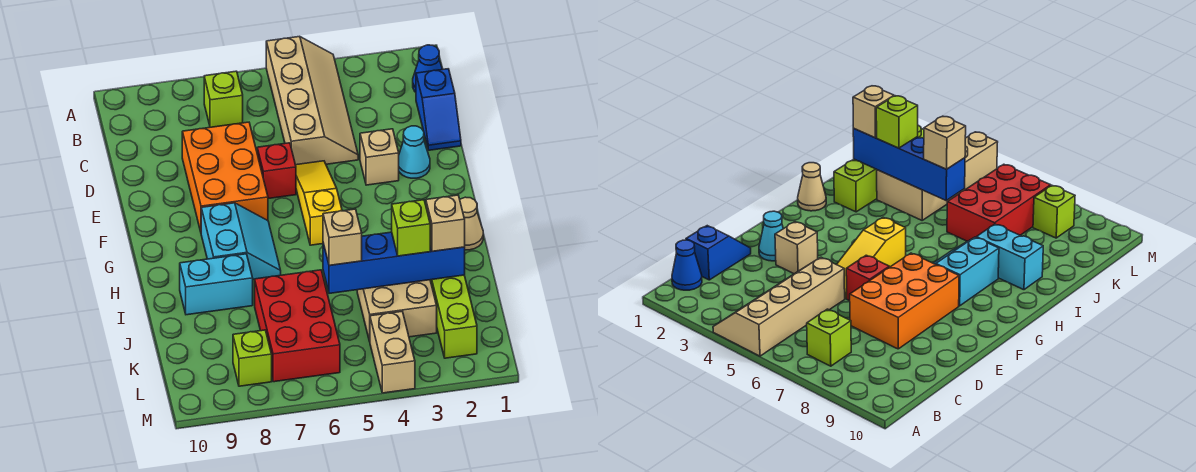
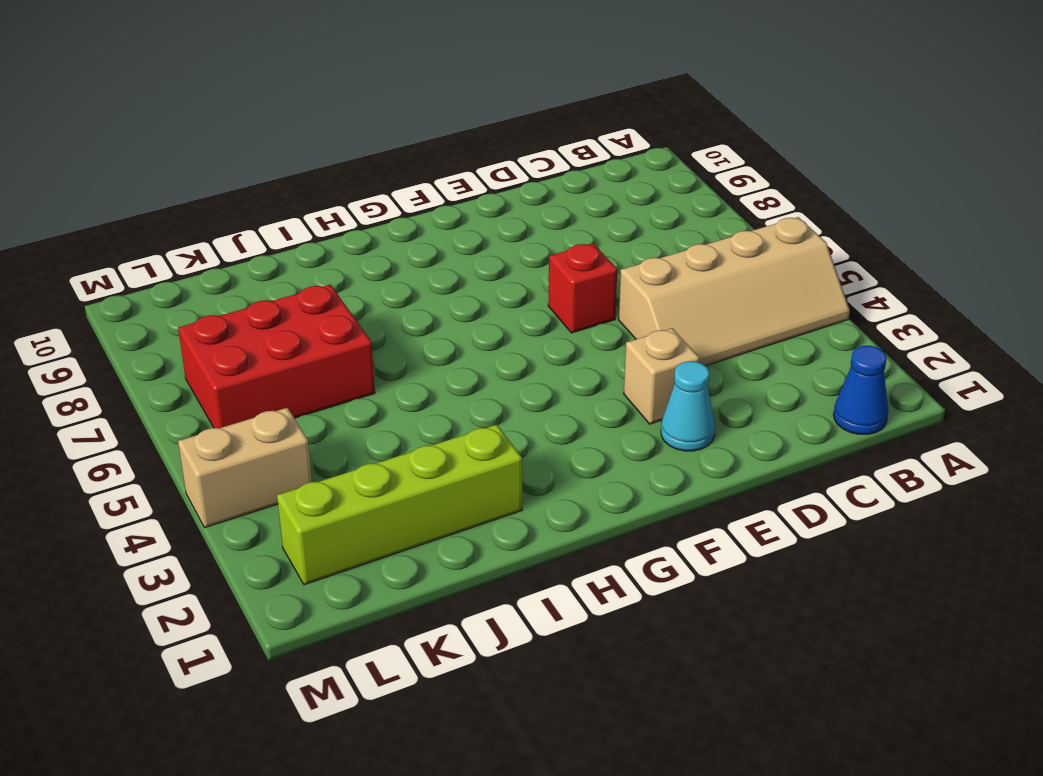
none -> lime 1x1 brick [204,71,243,127]
none -> blue 1x2 slope [416,69,461,150]
none -> orange 2x3 brick [182,122,268,232]

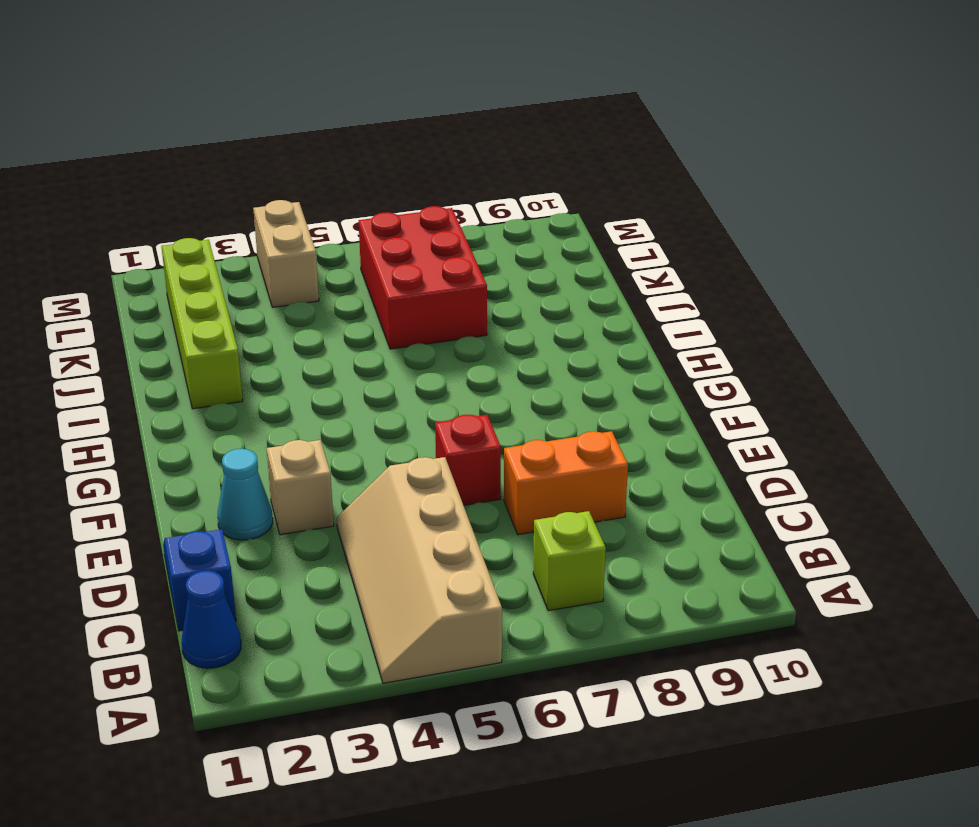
orange 1x2 brick [504,431,628,535] -> orange 2x3 brick [182,122,268,232]
none -> yellow 1x3 slope [296,161,342,245]
none -> cyan 2x2 slope [201,203,281,279]
none -> tan 1x1 cone [460,197,483,250]

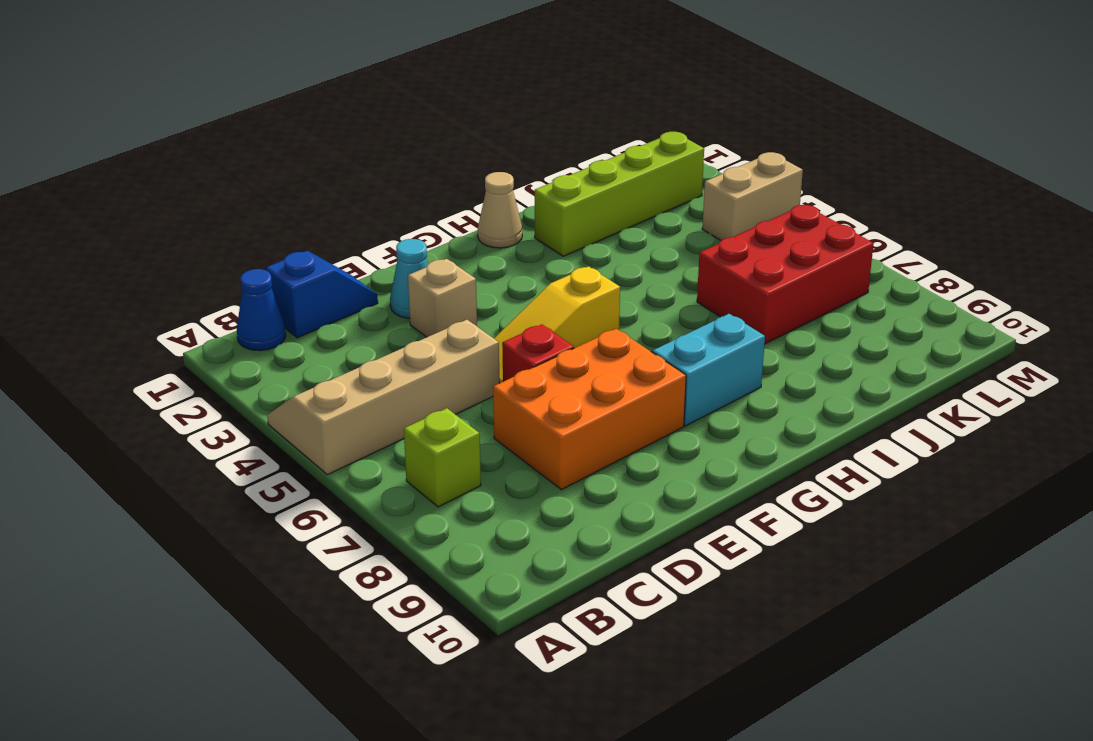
none -> cyan 1x2 brick [180,254,253,315]
none -> tan 2x2 brick [357,280,437,341]
none -> lime 1x1 brick [233,330,272,386]

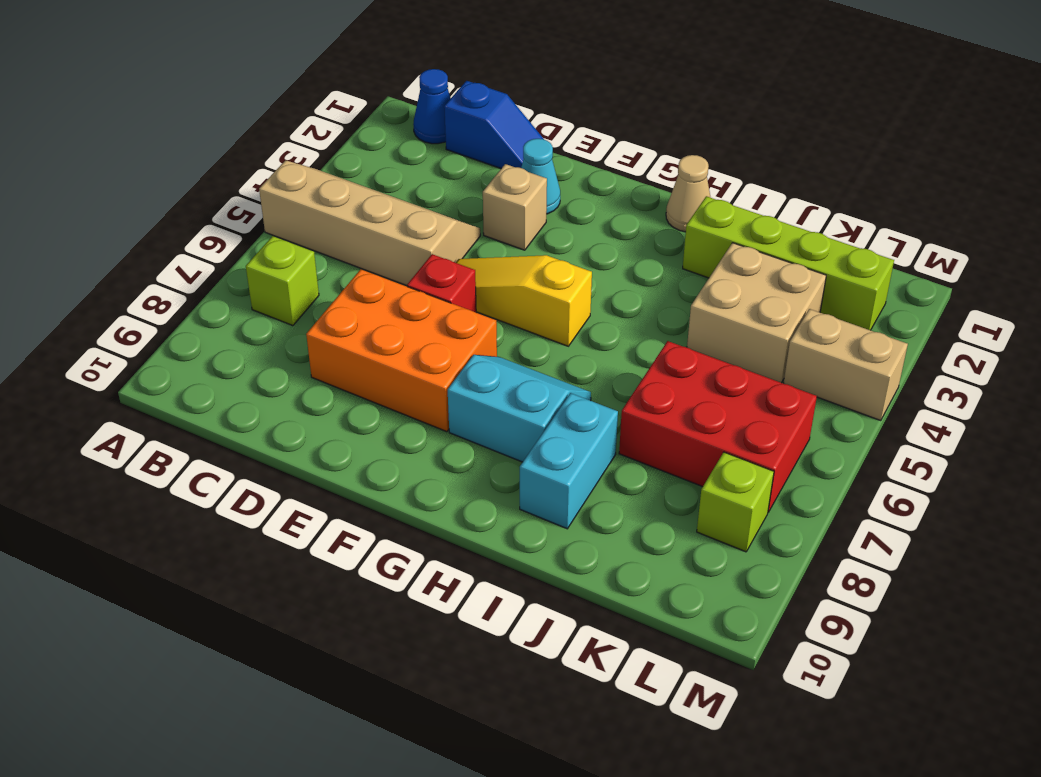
none -> blue 1x4 brick [323,232,465,293]
none -> tan 1x1 brick [426,195,465,251]
none -> lime 1x1 brick [392,200,430,256]

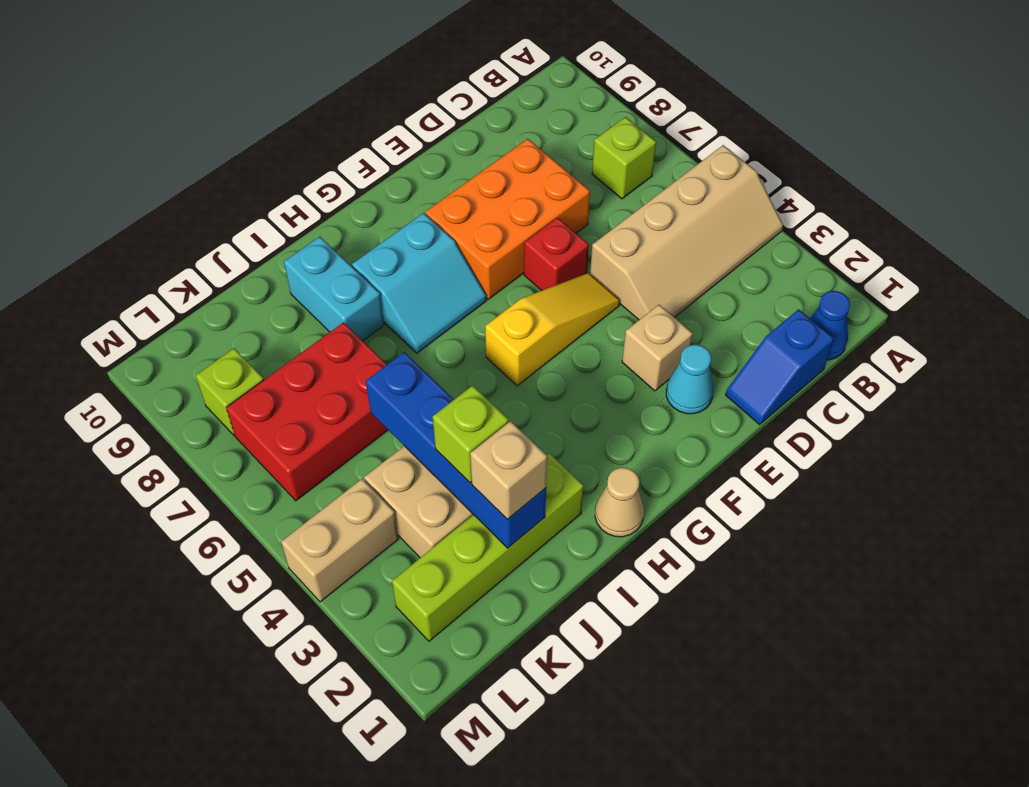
none -> tan 1x1 brick [323,209,362,265]

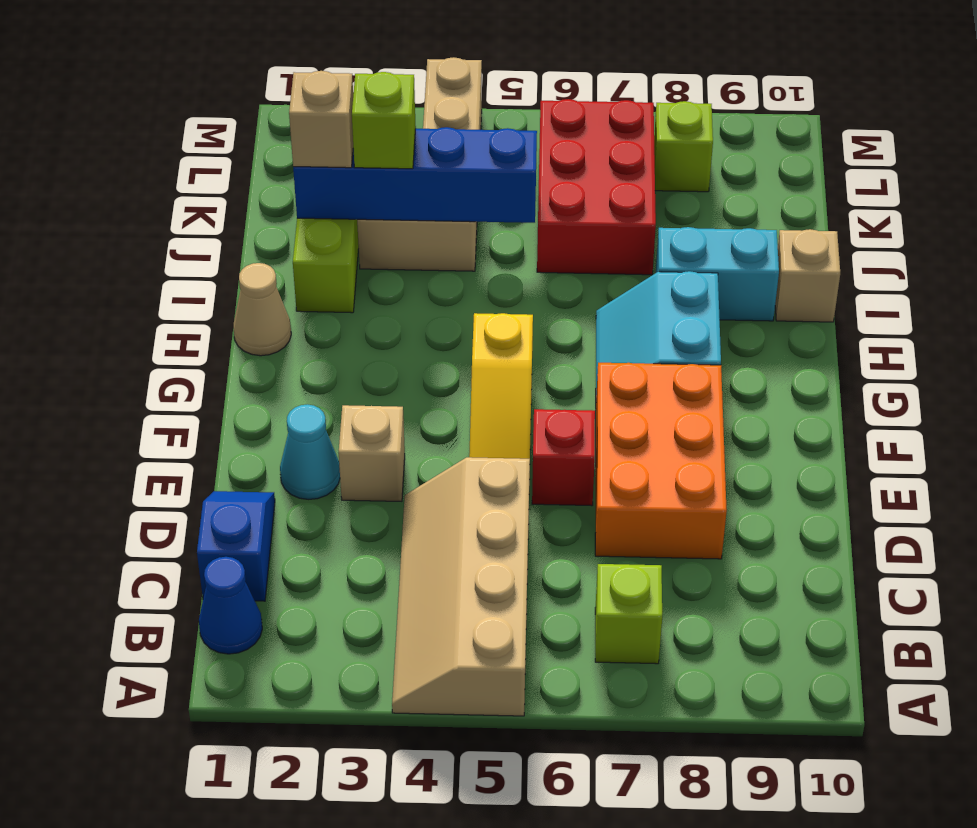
tan 1x1 brick [775,229,840,322] -> tan 1x1 brick moved to [323,209,362,265]

